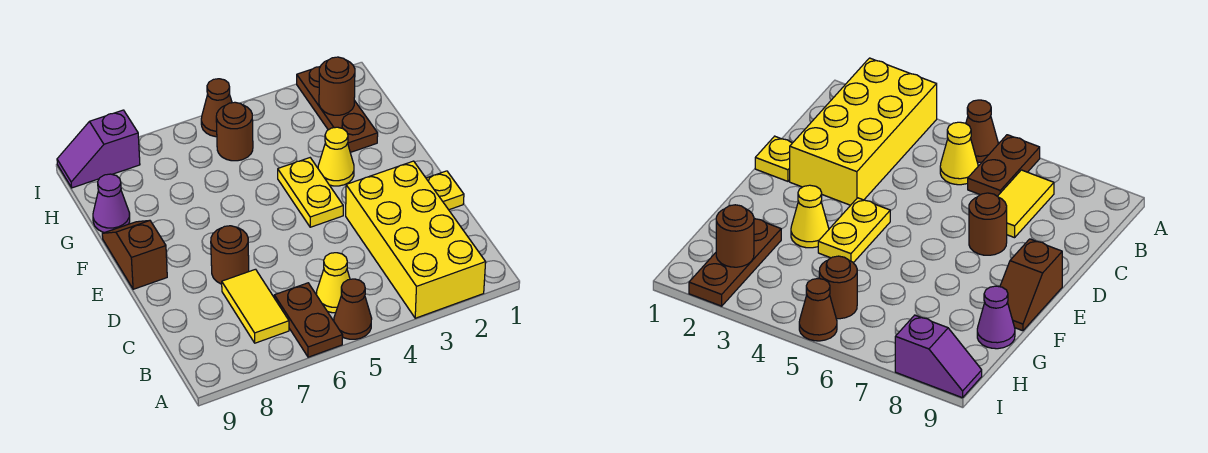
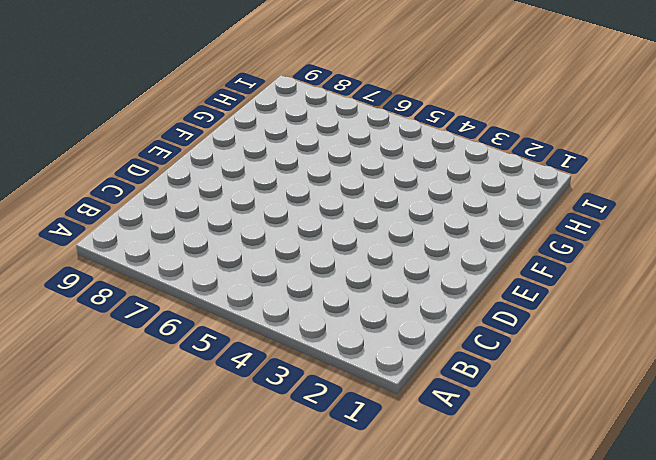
none -> yellow 2x4 brick [346,161,486,318]
none -> brown 1x1 cone [334,279,372,339]
none -> brown 1x2 plate [274,283,343,357]

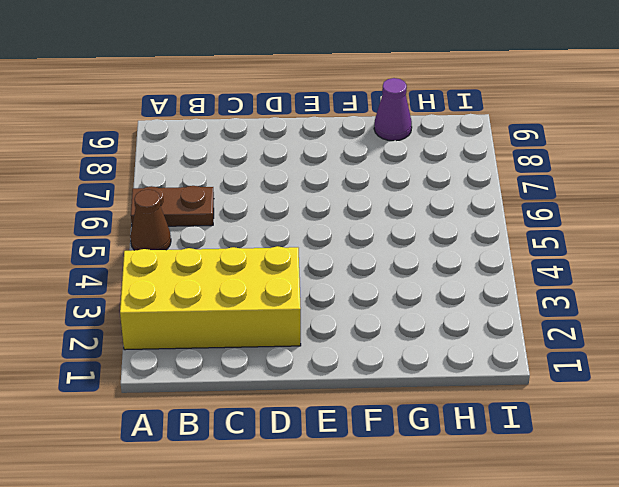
none -> yellow 1x1 cone [317,253,350,313]
none -> yellow 1x2 tile [222,269,289,343]
none -> yellow 1x1 plate [426,171,464,210]

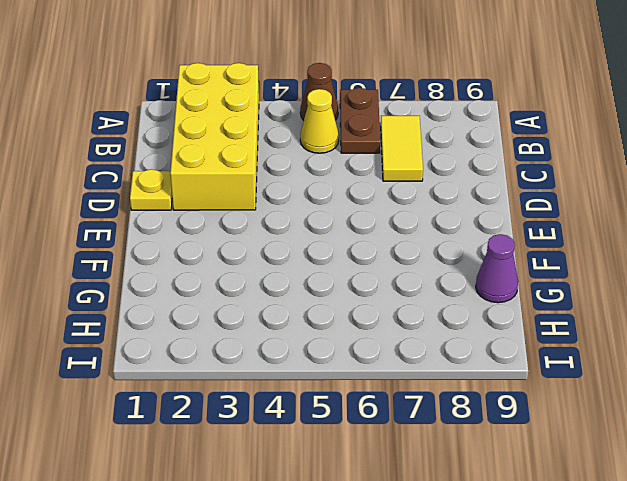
none -> brown 1x1 round brick [211,226,249,284]
none -> yellow 1x2 plate [278,158,343,227]
none -> brown 1x2 slope [102,220,167,289]

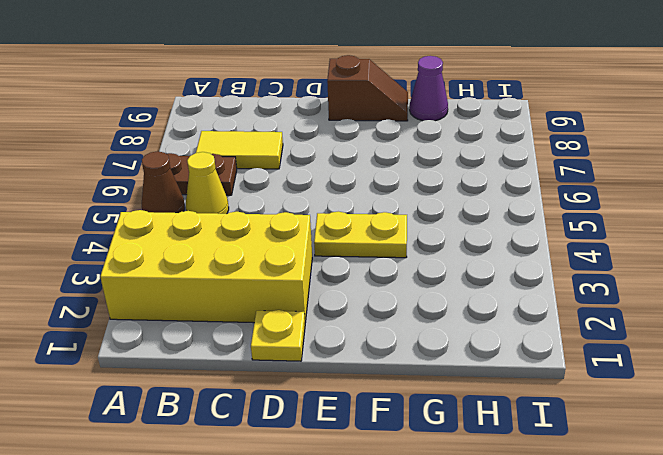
none -> brown 1x1 round brick [211,226,249,284]
none -> yellow 1x1 cone [318,127,354,186]
none -> brown 1x3 plate [297,67,378,153]

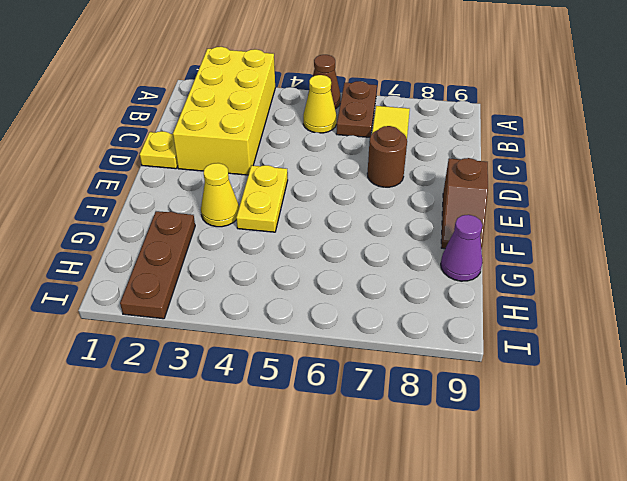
none -> brown 1x1 round brick [216,102,253,161]
none -> brown 1x1 cone [201,79,232,137]
none -> purple 1x2 slope [57,110,140,188]

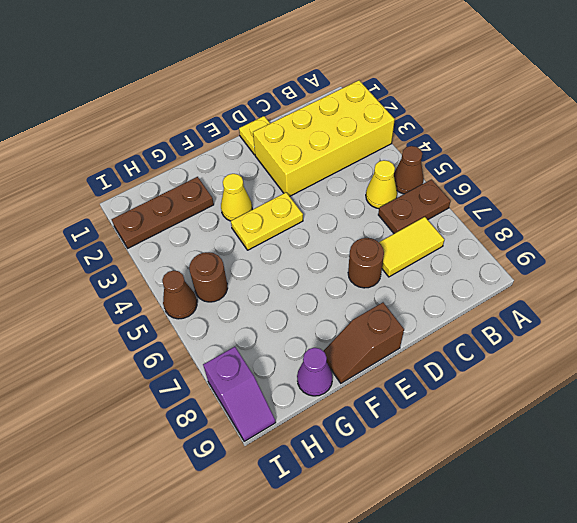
none -> brown 1x1 round brick [319,57,355,115]

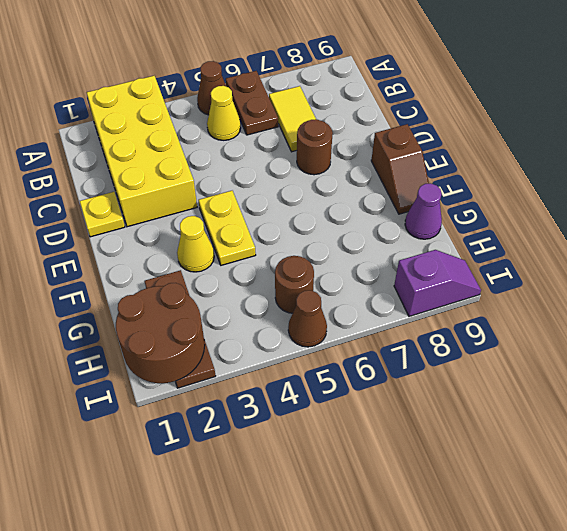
brown 2x2 round brick [116,283,205,383] -> brown 1x1 round brick [319,57,355,115]

